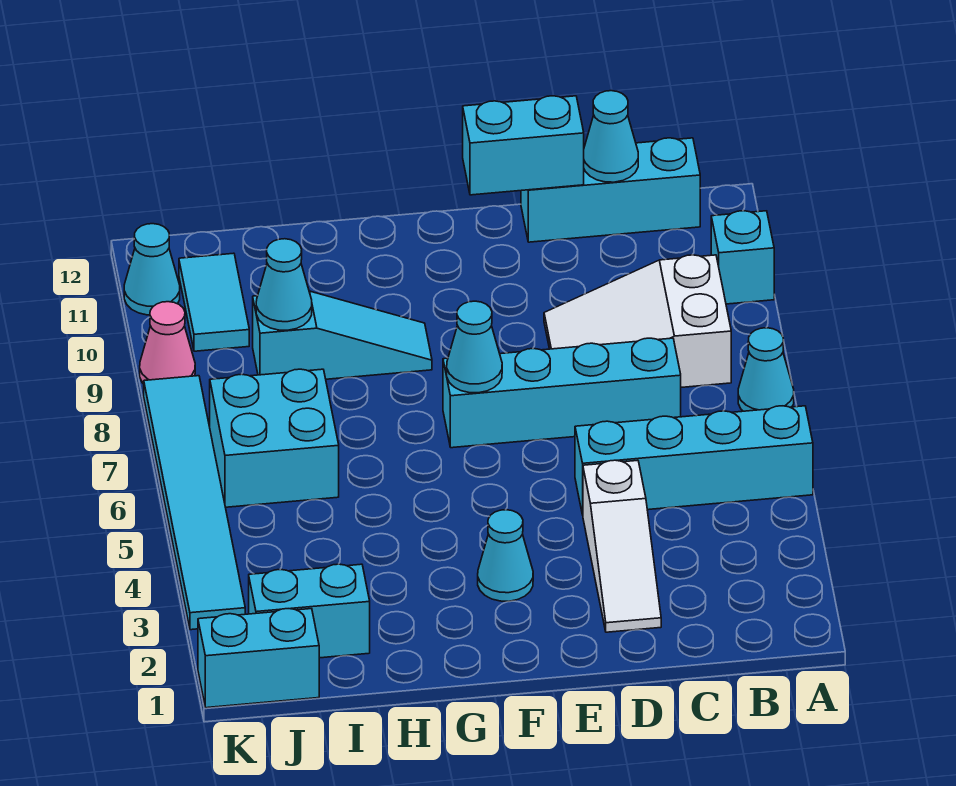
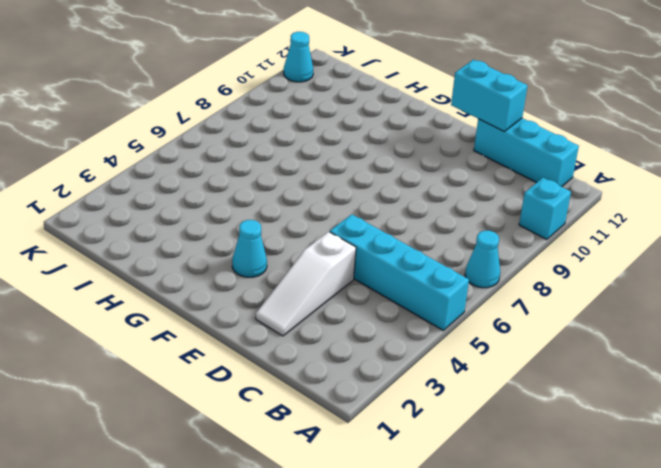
none -> white 2x3 slope [544,255,731,387]
none -> cyan 1x4 brick [443,338,681,448]
none -> cyan 1x3 slope [253,291,432,379]

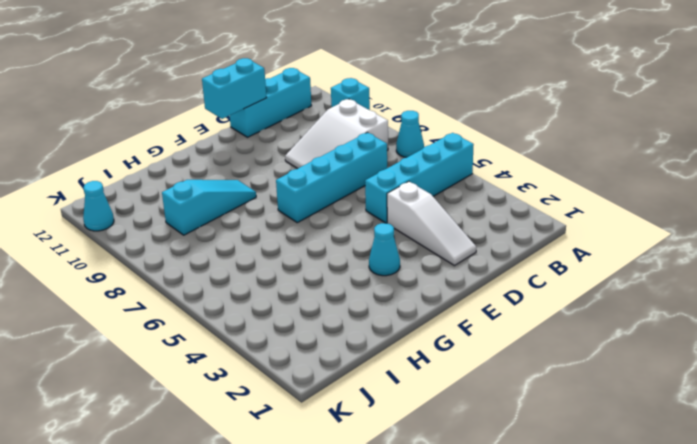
none -> cyan 1x2 brick [249,564,370,658]
none -> cyan 2x2 brick [210,369,339,507]
none -> cyan 1x2 brick [198,609,319,708]

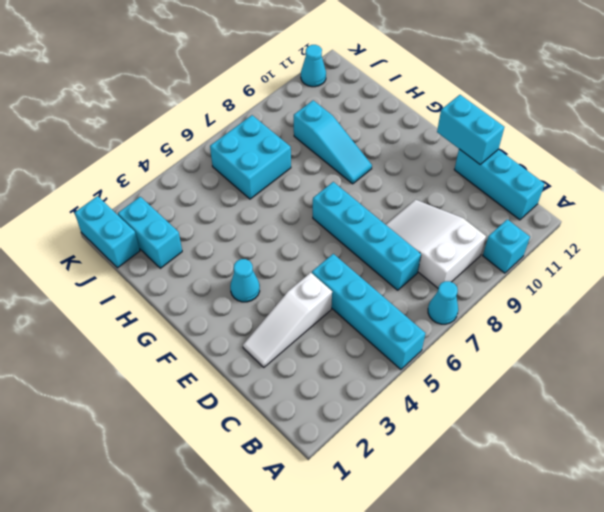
none -> cyan 1x2 tile [179,253,249,351]
none -> cyan 1x6 tile [144,376,245,630]
none -> pink 1x1 cone [140,302,195,384]

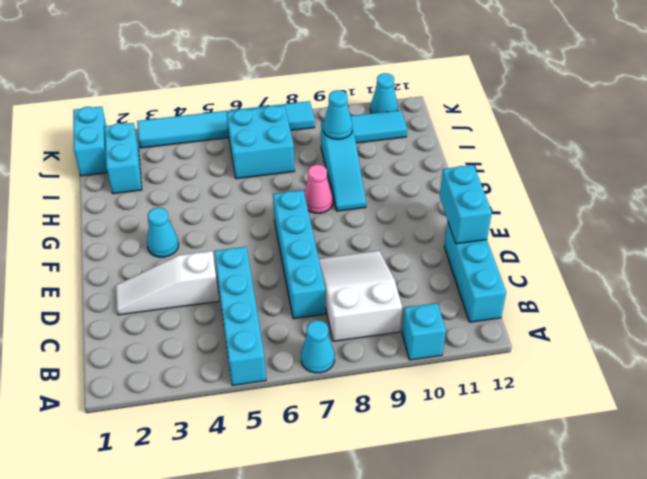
pink 1x1 cone [304,165,333,213] -> pink 1x1 cone moved to [140,302,195,384]
none -> cyan 1x1 cone [584,91,638,182]
none -> cyan 1x1 cone [447,301,502,393]

